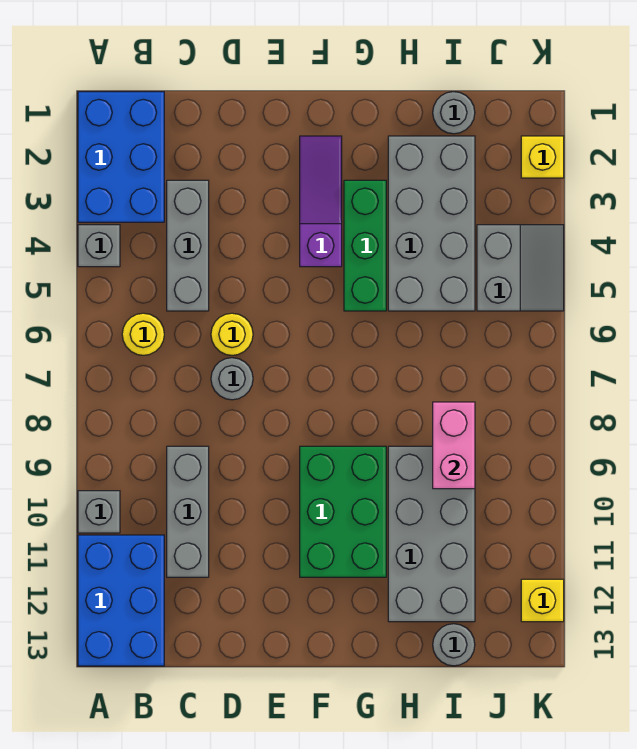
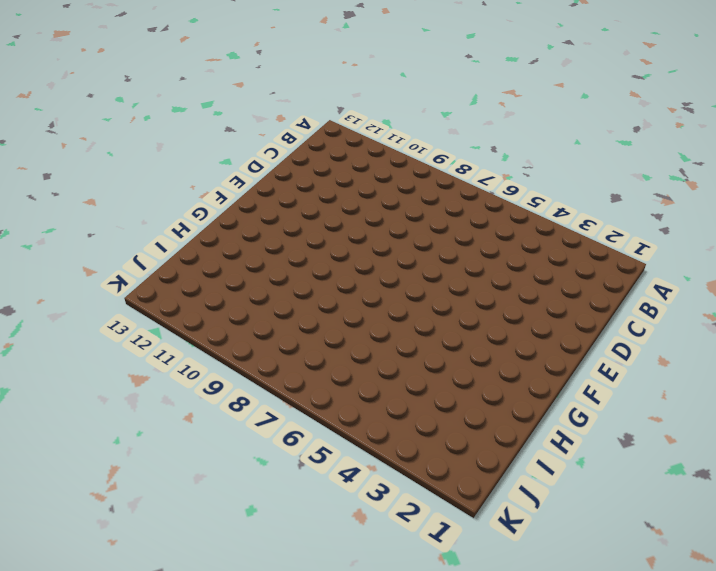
none -> blue 2x3 brick [78,92,164,222]
none -> grey 1x1 brick [78,225,120,267]
none -> grey 1x1 brick [78,491,120,533]

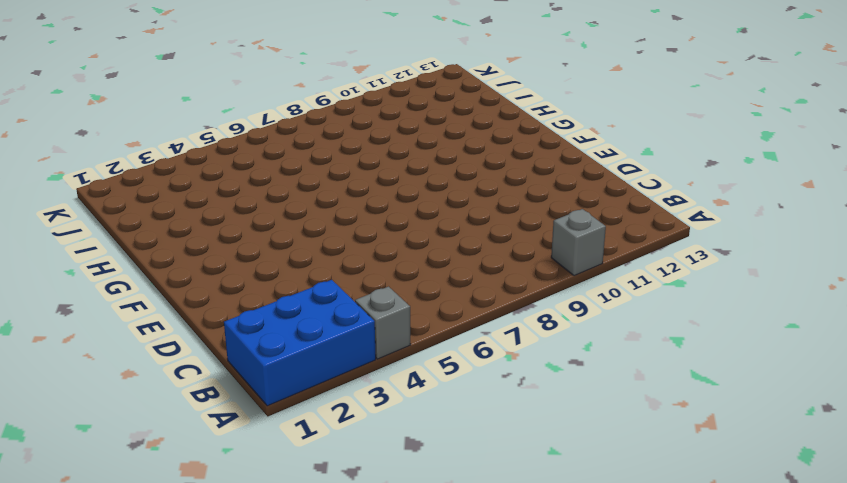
none -> blue 2x3 brick [78,535,164,666]
none -> yellow 1x1 round brick [122,313,164,355]
none -> grey 1x3 brick [167,180,209,311]

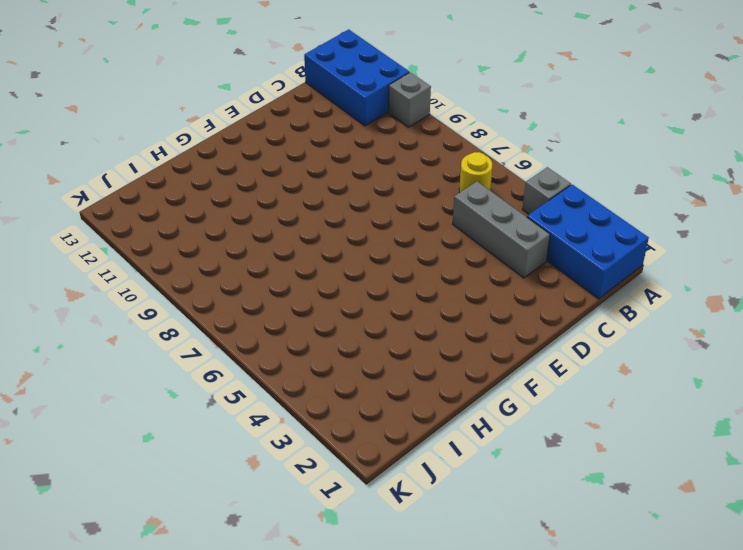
none -> grey 1x3 brick [167,446,209,577]
none -> yellow 1x1 round brick [211,313,253,355]
none -> grey 1x1 round brick [211,358,253,400]

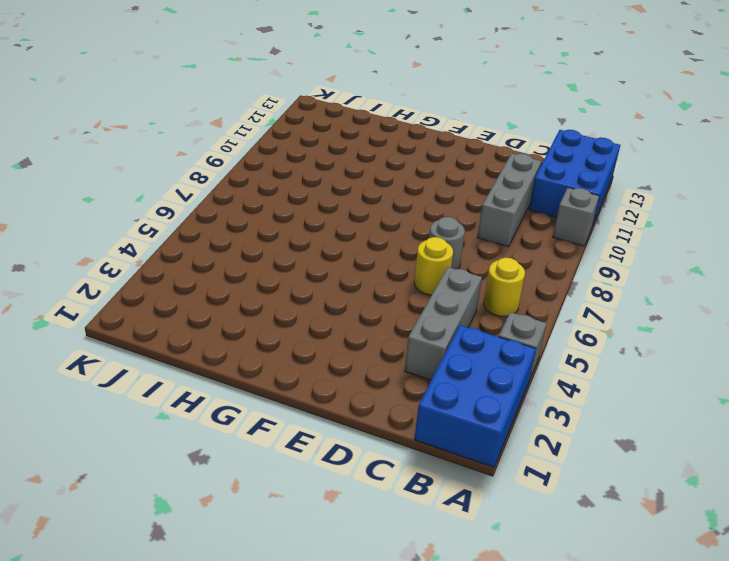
none -> purple 1x3 slope [300,136,342,267]
none -> green 2x3 brick [300,446,386,577]
none -> green 1x3 brick [344,180,386,311]

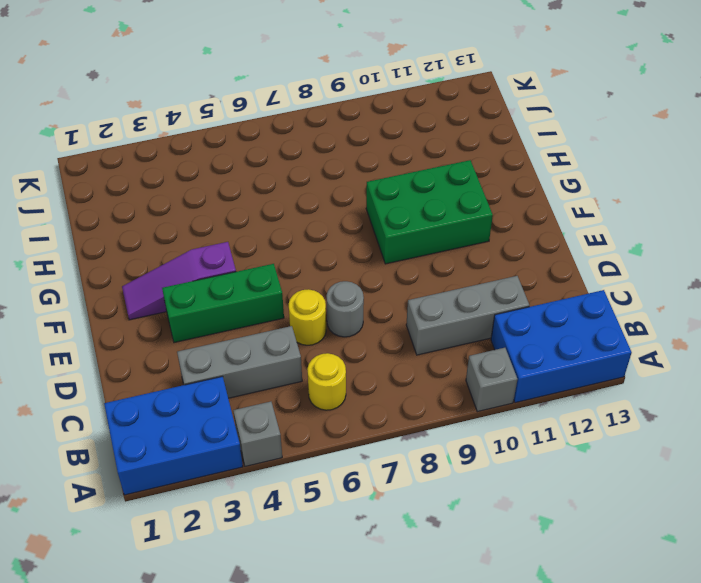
green 1x3 brick [162,264,284,343] -> green 1x3 brick moved to [344,180,386,311]
none -> grey 2x4 brick [388,136,475,311]
none -> grey 2x4 brick [388,446,475,622]
none -> grey 1x1 round brick [433,92,475,134]

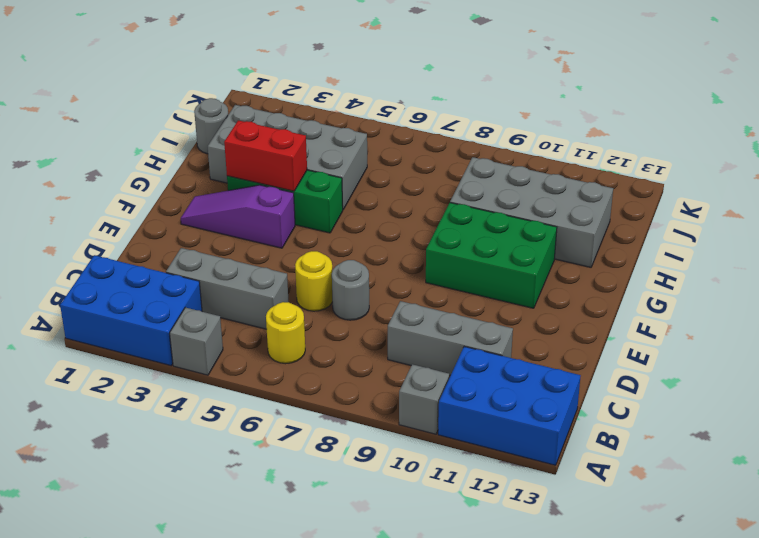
red 1x2 brick [224,120,307,191] -> none
none -> grey 1x1 round brick [433,624,475,666]
none -> grey 2x2 slope [477,225,564,311]
none -> yellow 1x1 brick [521,136,564,178]

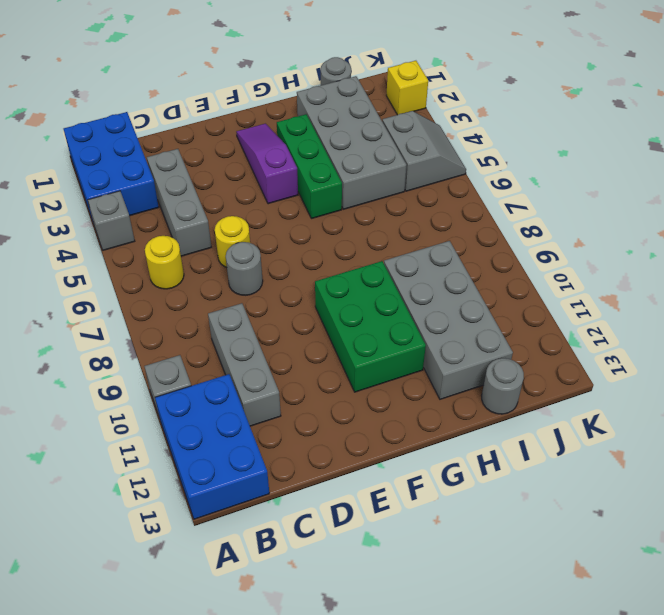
none -> yellow 1x1 brick [521,579,564,622]
none -> pink 1x2 brick [433,402,475,489]

